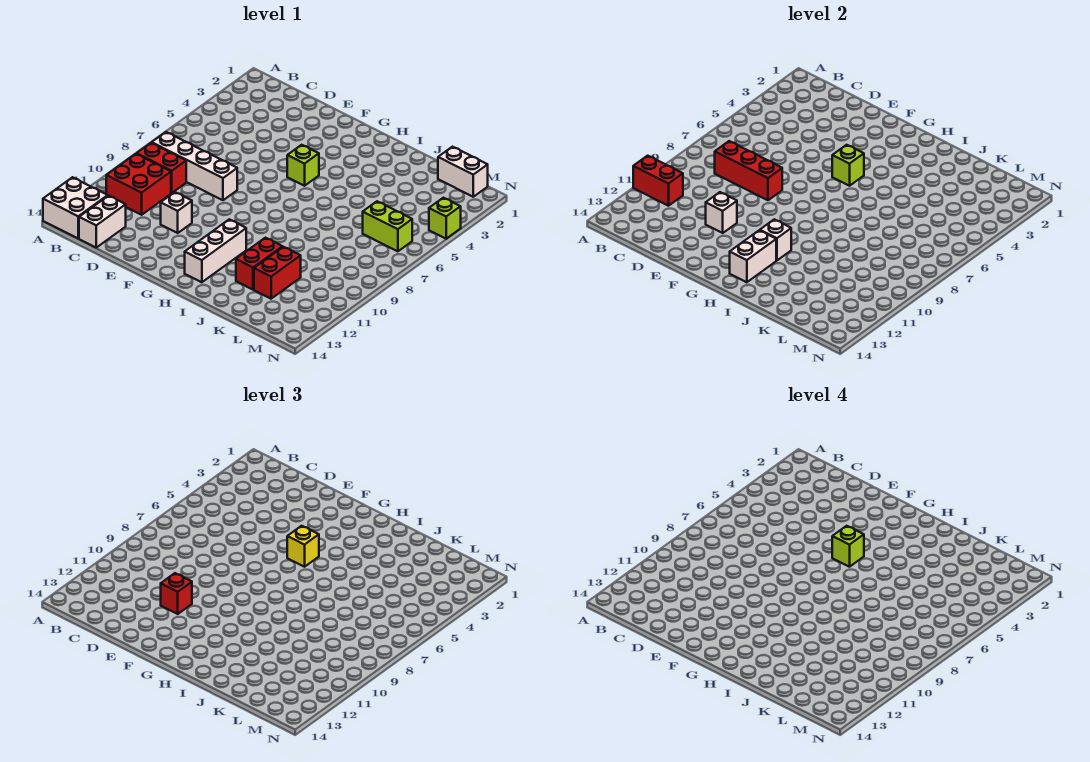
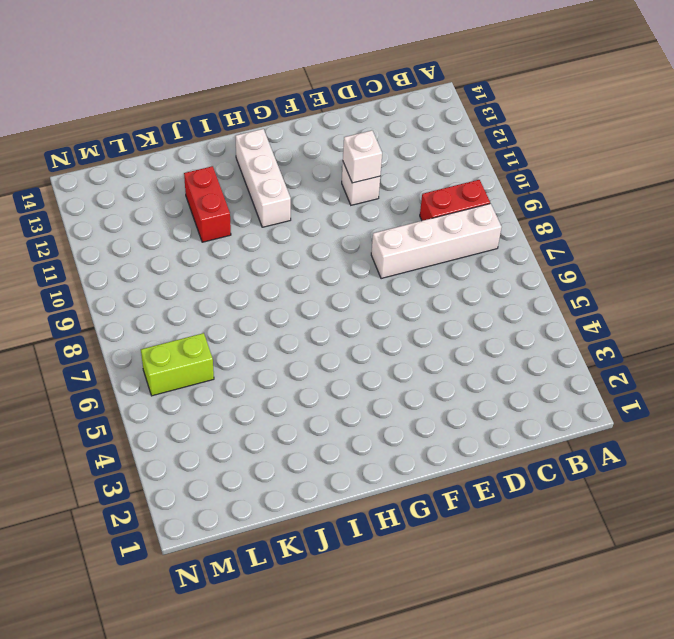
none -> white 2x2 brick [43,177,108,238]
none -> red 2x2 brick [106,154,171,215]
none -> white 1x2 brick [79,196,126,247]

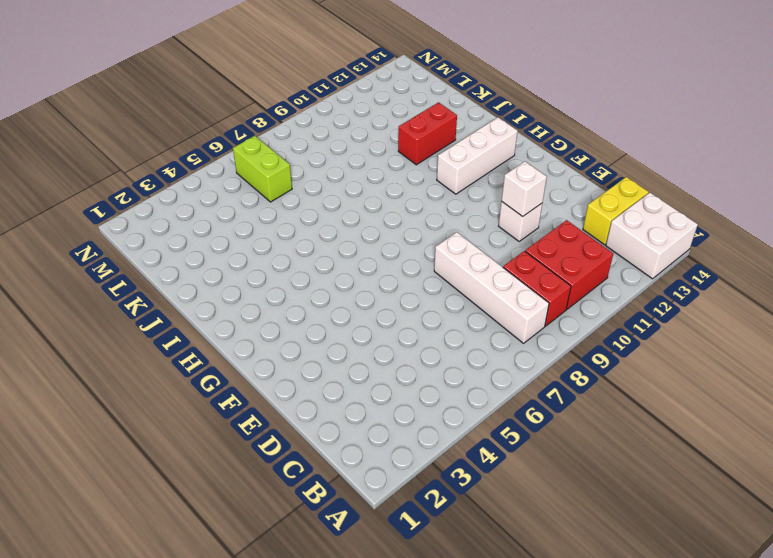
yellow 1x2 brick [583,177,649,245] -> white 1x2 brick [79,196,126,247]
none -> lime 1x1 brick [287,145,319,186]
none -> red 1x2 brick [254,247,301,299]
none -> white 1x2 brick [438,147,488,197]

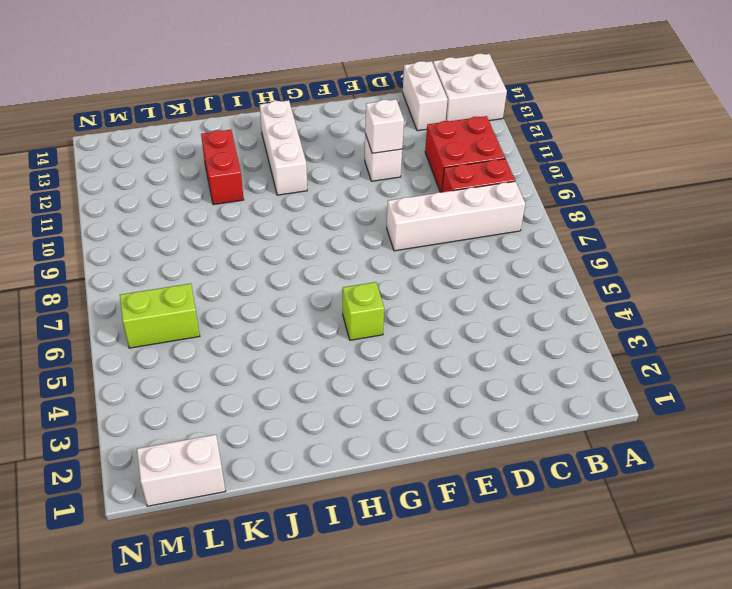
none -> red 1x2 brick [254,247,301,299]
none -> lime 1x1 brick [429,198,461,239]
none -> red 1x2 brick [633,156,683,206]

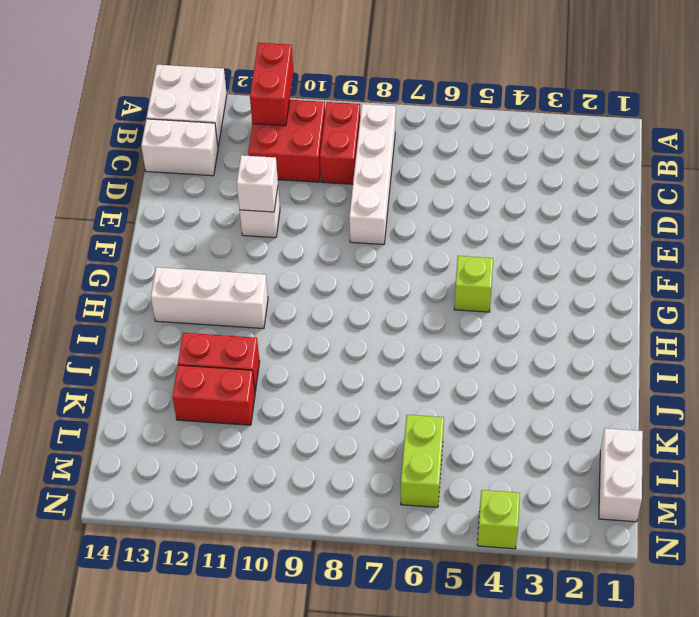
none -> red 1x3 brick [715,141,782,200]
none -> lime 1x1 brick [832,145,864,186]
none -> white 1x1 brick [760,219,791,260]

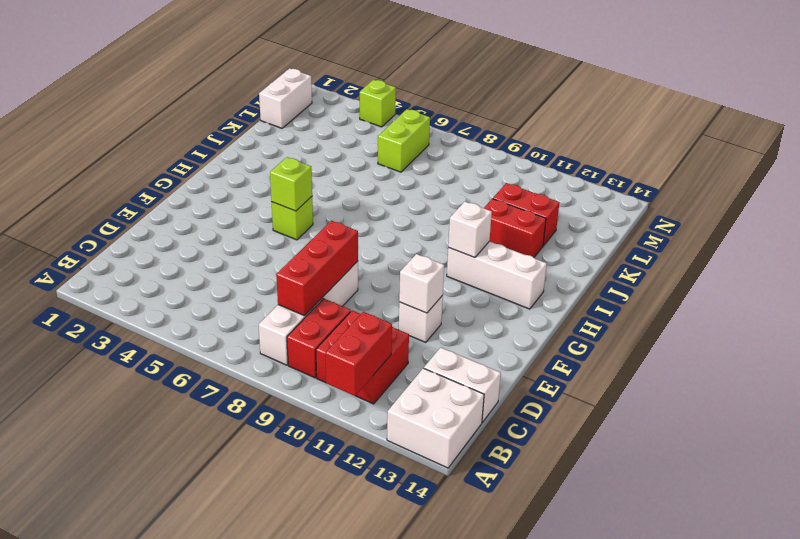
none -> white 1x2 brick [730,230,776,282]
none -> red 1x1 brick [161,573,192,614]
none -> yellow 1x1 brick [287,526,319,567]

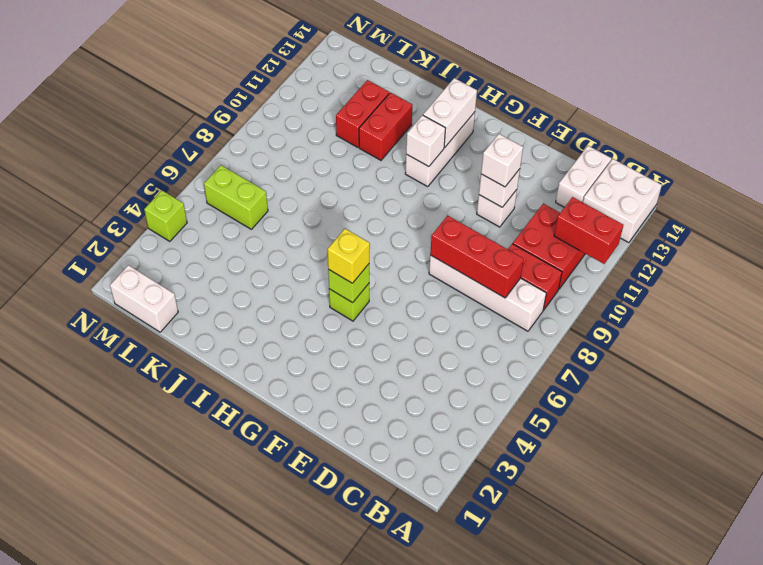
white 1x1 brick [481,134,523,187] -> red 1x1 brick [161,573,192,614]
none -> lime 1x1 brick [832,526,864,567]

